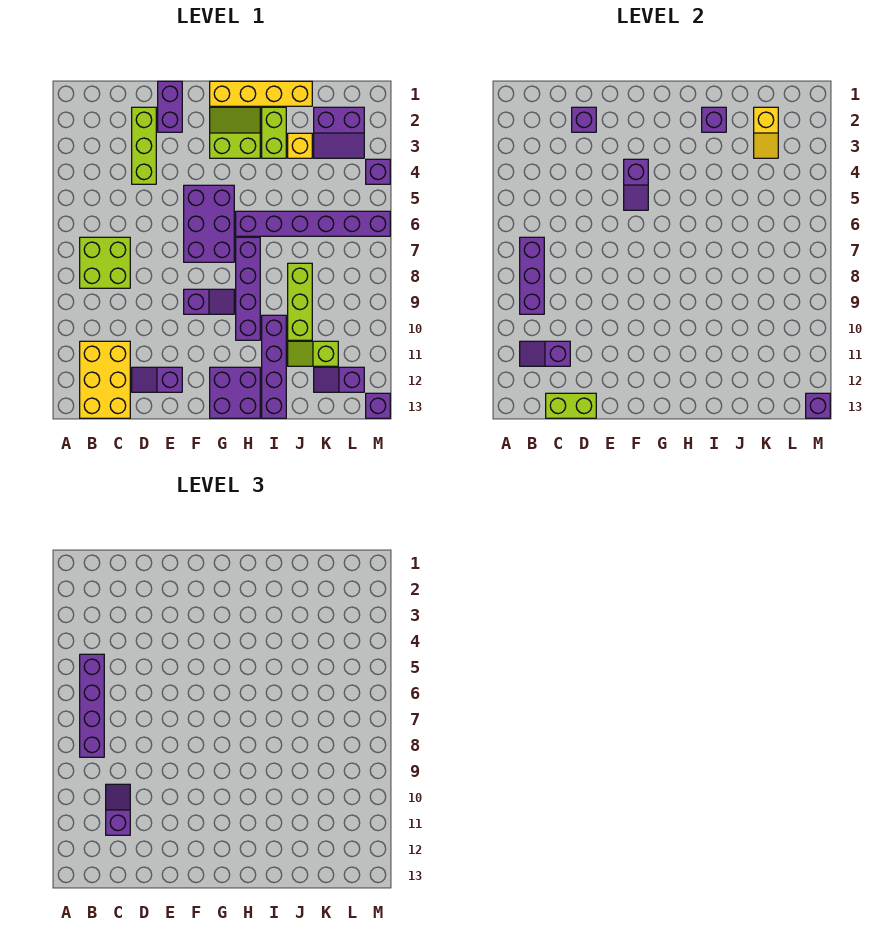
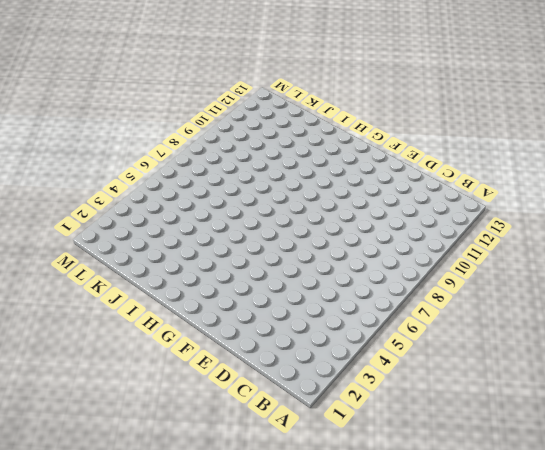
none -> lime 2x2 brick [80,237,130,288]
none -> yellow 2x3 brick [80,341,130,418]
none -> lime 1x3 brick [132,107,156,184]
none -> purple 1x2 slope [132,367,182,392]

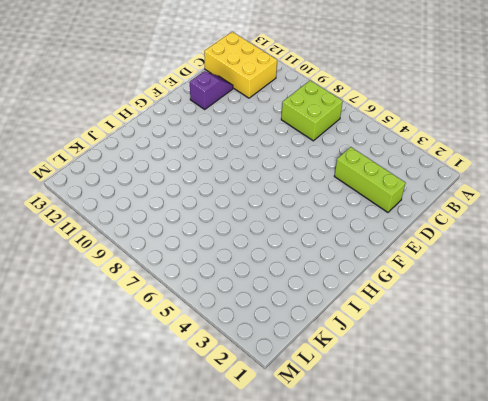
none -> purple 1x2 brick [158,81,182,132]
none -> purple 2x3 brick [184,185,234,262]
none -> purple 1x2 slope [184,289,234,314]
none -> yellow 1x4 brick [210,81,312,106]

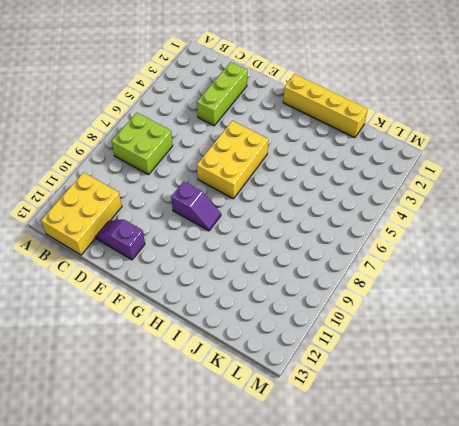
yellow 2x3 brick [197,121,268,199] -> purple 2x3 brick [184,185,234,262]
none -> purple 1x2 brick [158,81,182,132]
none -> lime 2x2 slope [210,107,260,158]
none -> purple 2x2 brick [210,367,260,418]
none -> purple 1x6 brick [236,211,390,236]

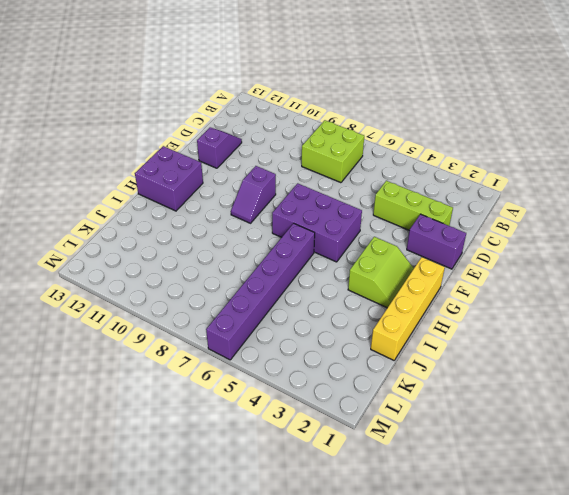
none -> yellow 2x3 brick [80,341,130,418]
none -> purple 1x4 brick [236,237,260,340]
none -> lime 1x2 brick [262,107,286,158]
none -> purple 1x4 brick [262,315,286,418]

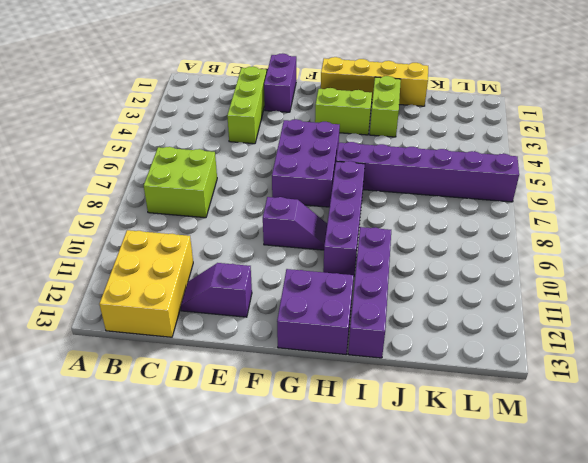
none -> yellow 1x1 brick [288,133,312,158]
none -> lime 1x3 brick [288,263,312,340]
none -> lime 1x2 slope [288,341,338,366]
none -> purple 2x2 slope [314,107,364,158]

